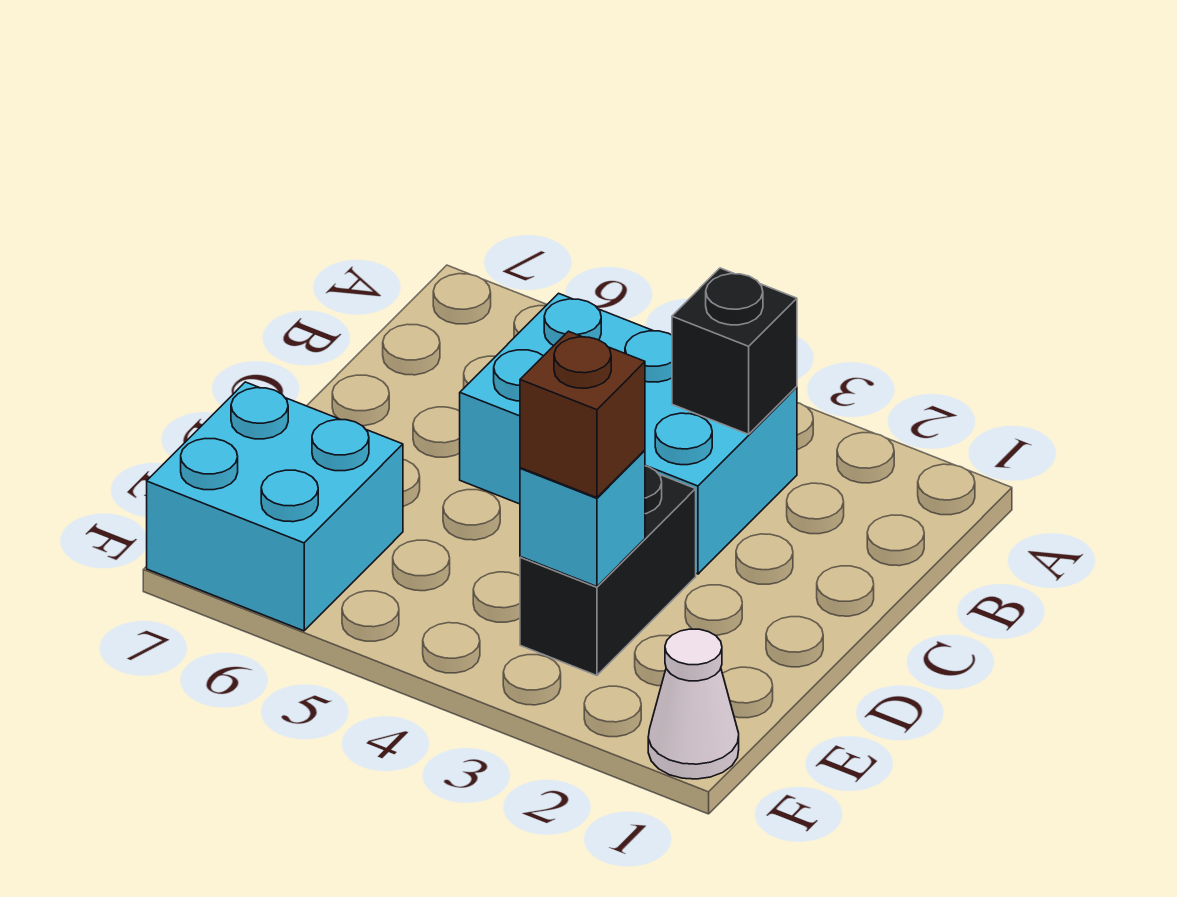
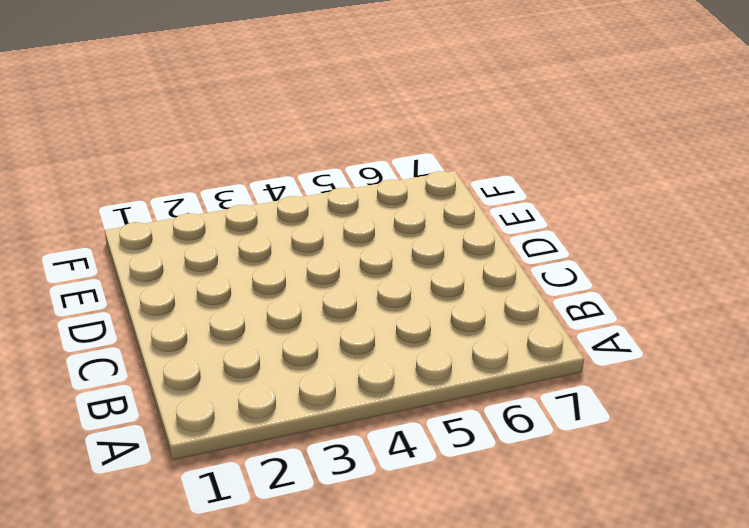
none -> cyan 2x3 brick [460,293,797,574]
none -> black 1x2 brick [520,466,696,675]

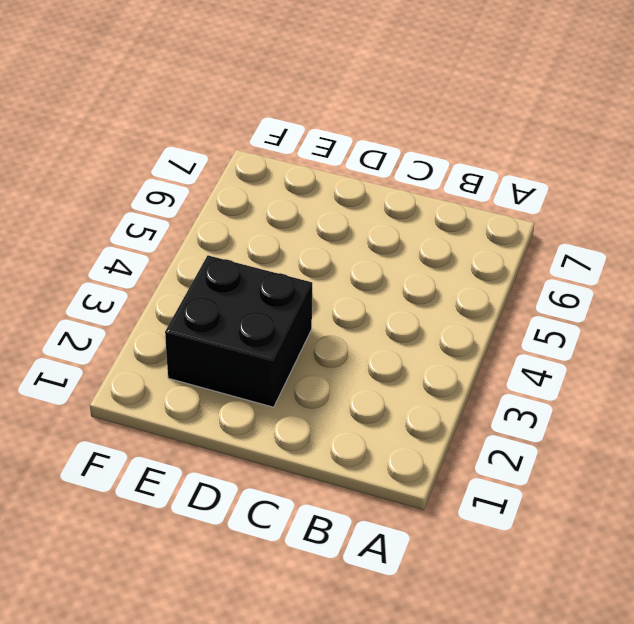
black 2x2 brick [165,255,312,407] -> black 1x2 brick [520,466,696,675]
none -> cyan 2x3 brick [460,293,797,574]
none -> cyan 2x2 brick [147,382,403,631]

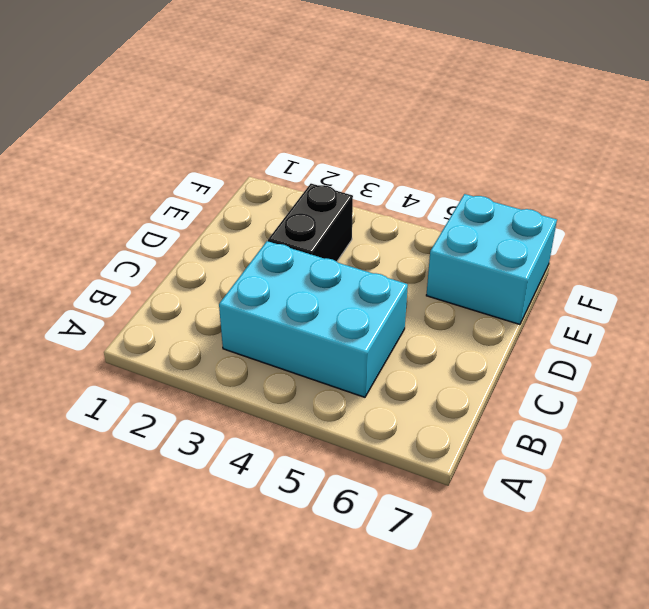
none -> white 1x1 cone [648,629,739,779]
none -> black 1x1 brick [672,268,797,434]

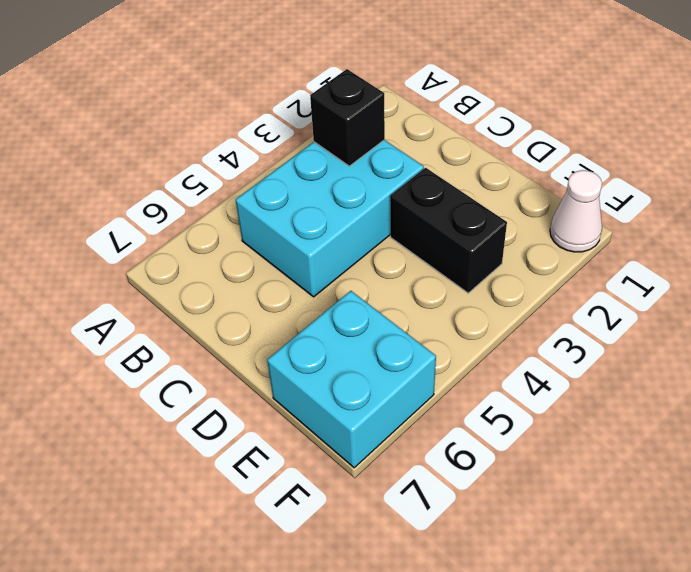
none -> cyan 1x1 brick [520,450,645,587]
none -> brown 1x1 brick [520,331,645,498]

